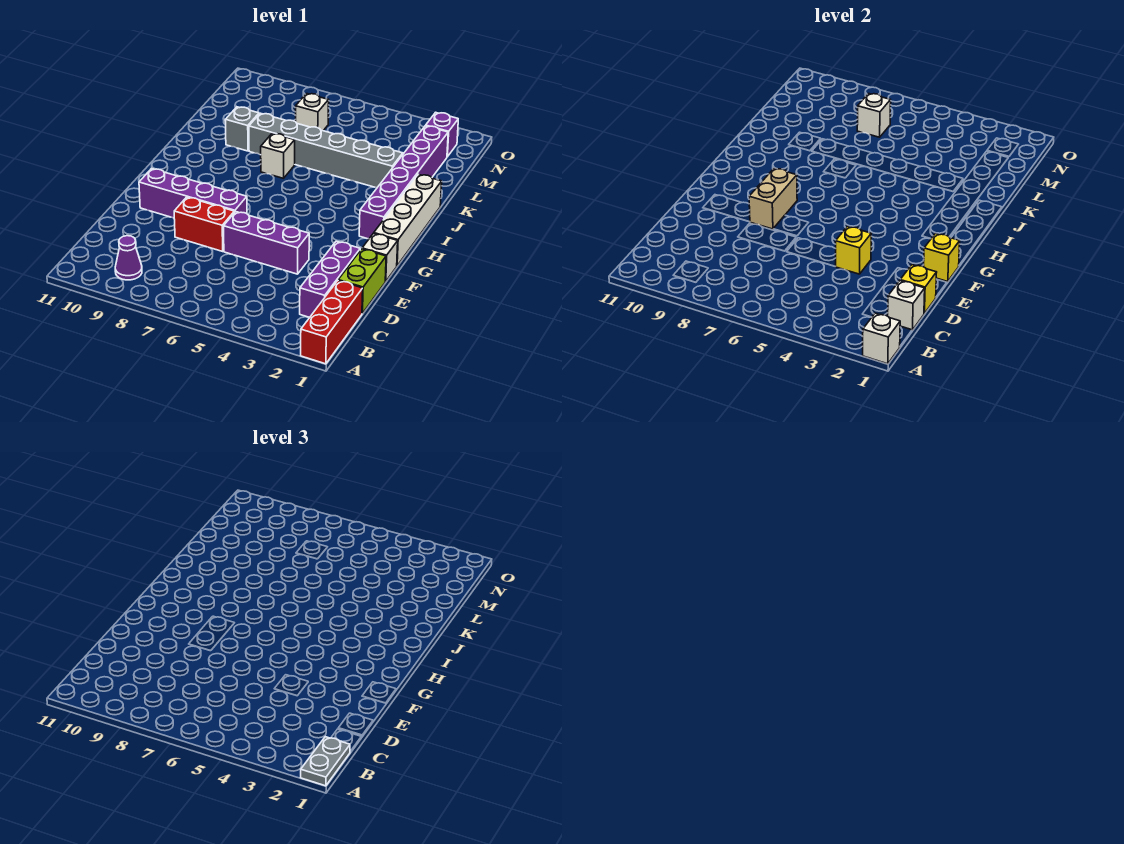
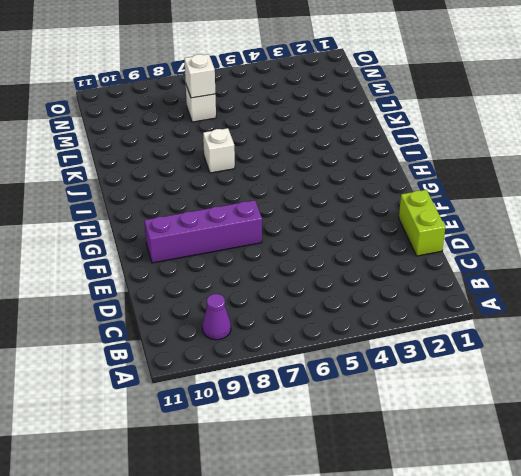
none -> red 1x3 brick [301,281,363,364]
none -> purple 1x3 brick [300,241,360,317]
none -> purple 1x3 brick [223,212,309,274]

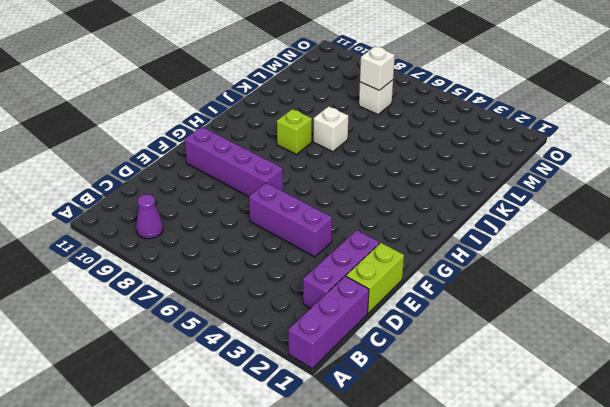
purple 1x3 brick [288,276,369,369] -> red 1x3 brick [301,281,363,364]
lime 1x1 brick [277,109,312,154] -> none
none -> red 1x2 brick [174,197,234,251]
none -> white 1x1 brick [362,233,398,282]
none -> white 1x4 brick [374,174,442,266]

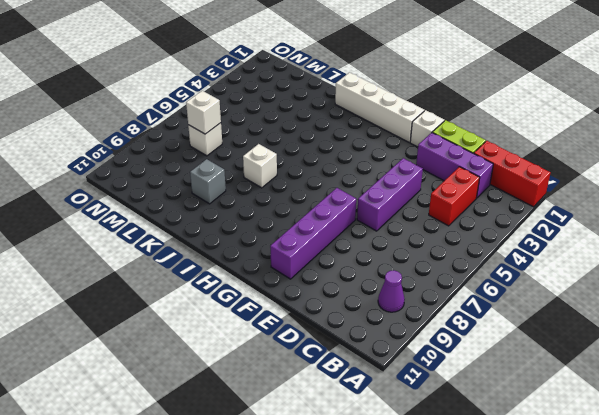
red 1x2 brick [429,167,480,226] -> red 1x2 brick moved to [174,197,234,251]
none -> purple 1x6 brick [359,126,448,239]
none -> grey 1x6 brick [249,113,403,188]
none -> purple 1x1 brick [426,112,458,157]

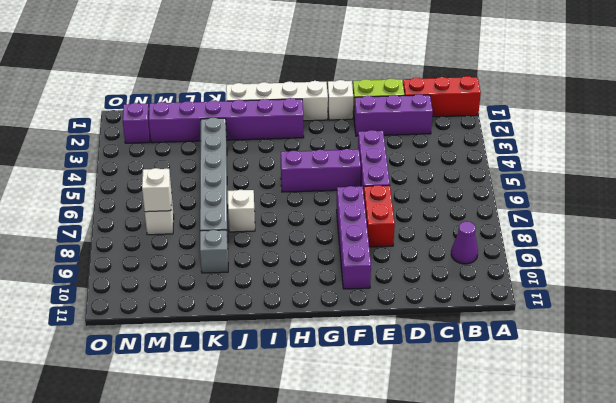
purple 1x3 brick [281,149,361,192] -> none
none -> white 1x1 brick [863,313,900,364]
none -> white 1x1 brick [888,281,925,330]
none -> yellow 1x1 brick [900,265,937,314]

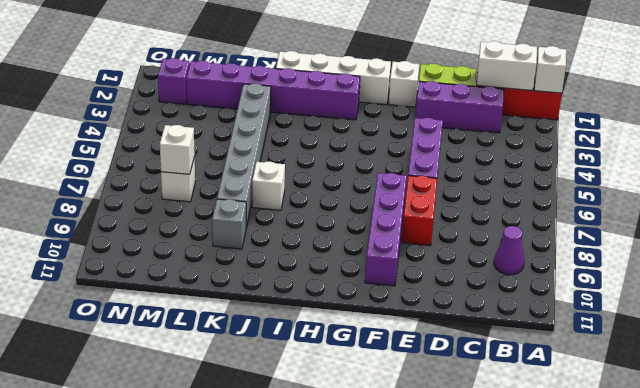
white 1x2 brick [477,41,537,91] -> white 1x1 brick [888,281,925,330]
none -> yellow 1x1 brick [900,265,937,314]
none -> yellow 1x1 brick [835,226,871,274]
none -> yellow 1x1 brick [924,233,960,282]

